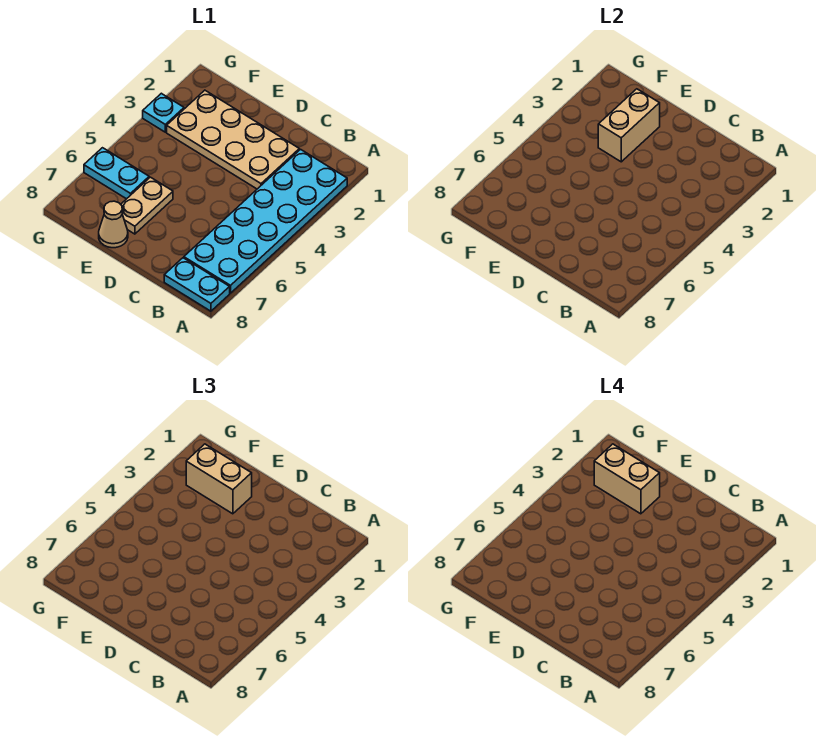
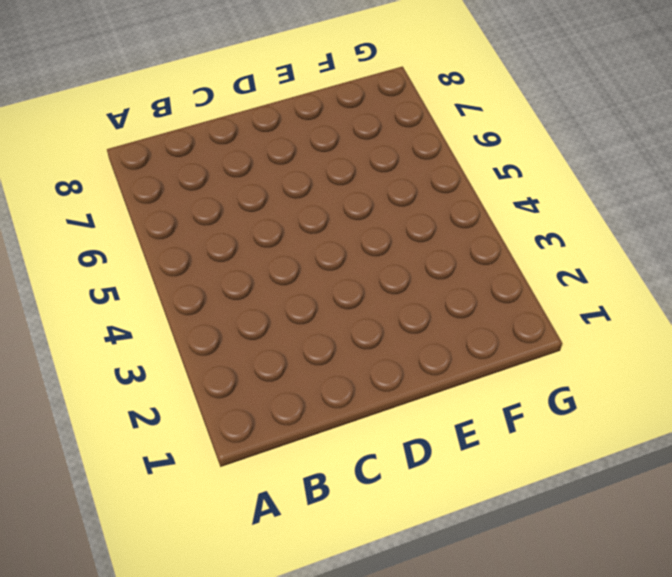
none -> cyan 2x6 plate [184,149,347,293]
none -> cyan 1x2 plate [164,258,230,311]

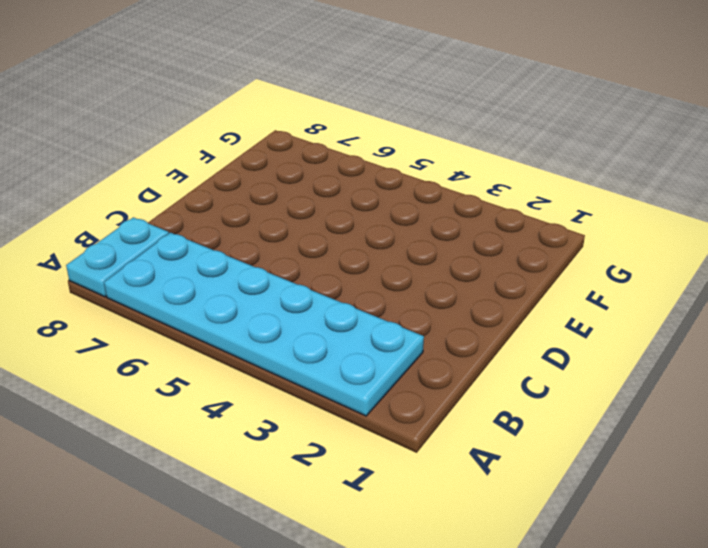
none -> tan 2x4 plate [167,90,299,189]
none -> tan 1x2 plate [121,177,173,234]

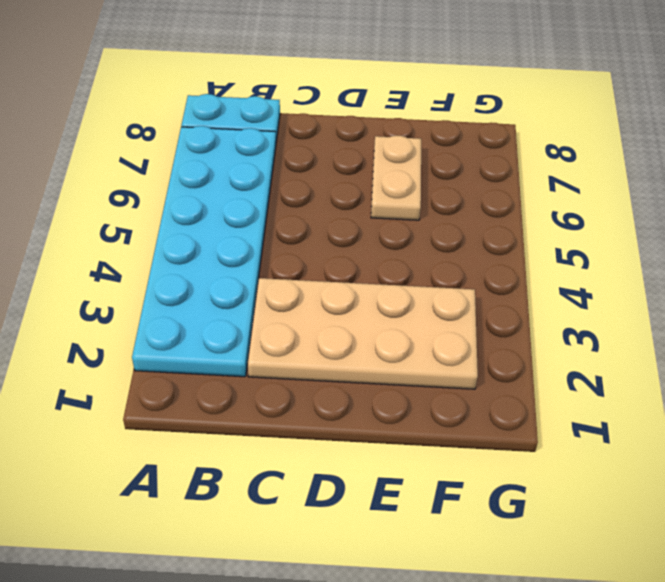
none -> tan 1x1 cone [99,201,128,248]
none -> cyan 1x2 plate [84,148,149,199]

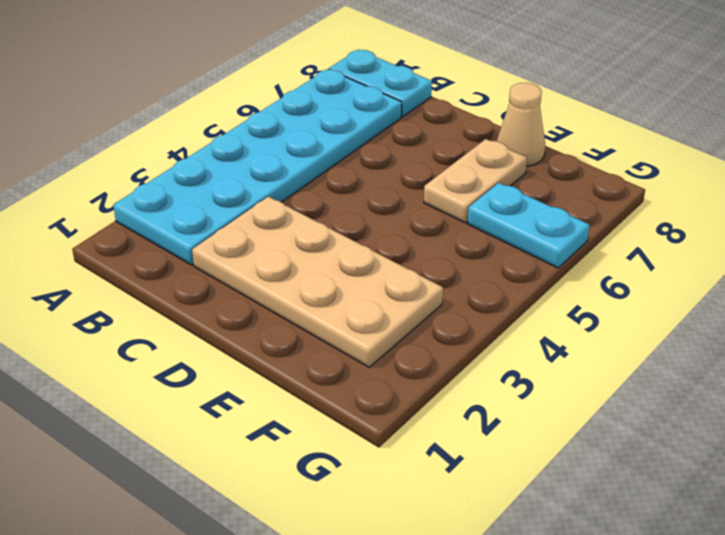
none -> cyan 1x1 plate [143,93,184,132]
none -> tan 1x2 brick [598,89,660,162]

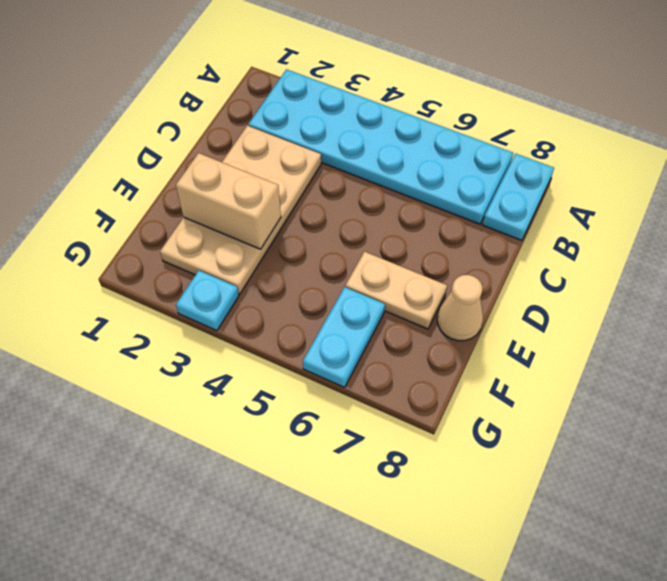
none -> tan 1x2 brick [186,444,252,514]
none -> tan 1x2 brick [594,444,660,514]

